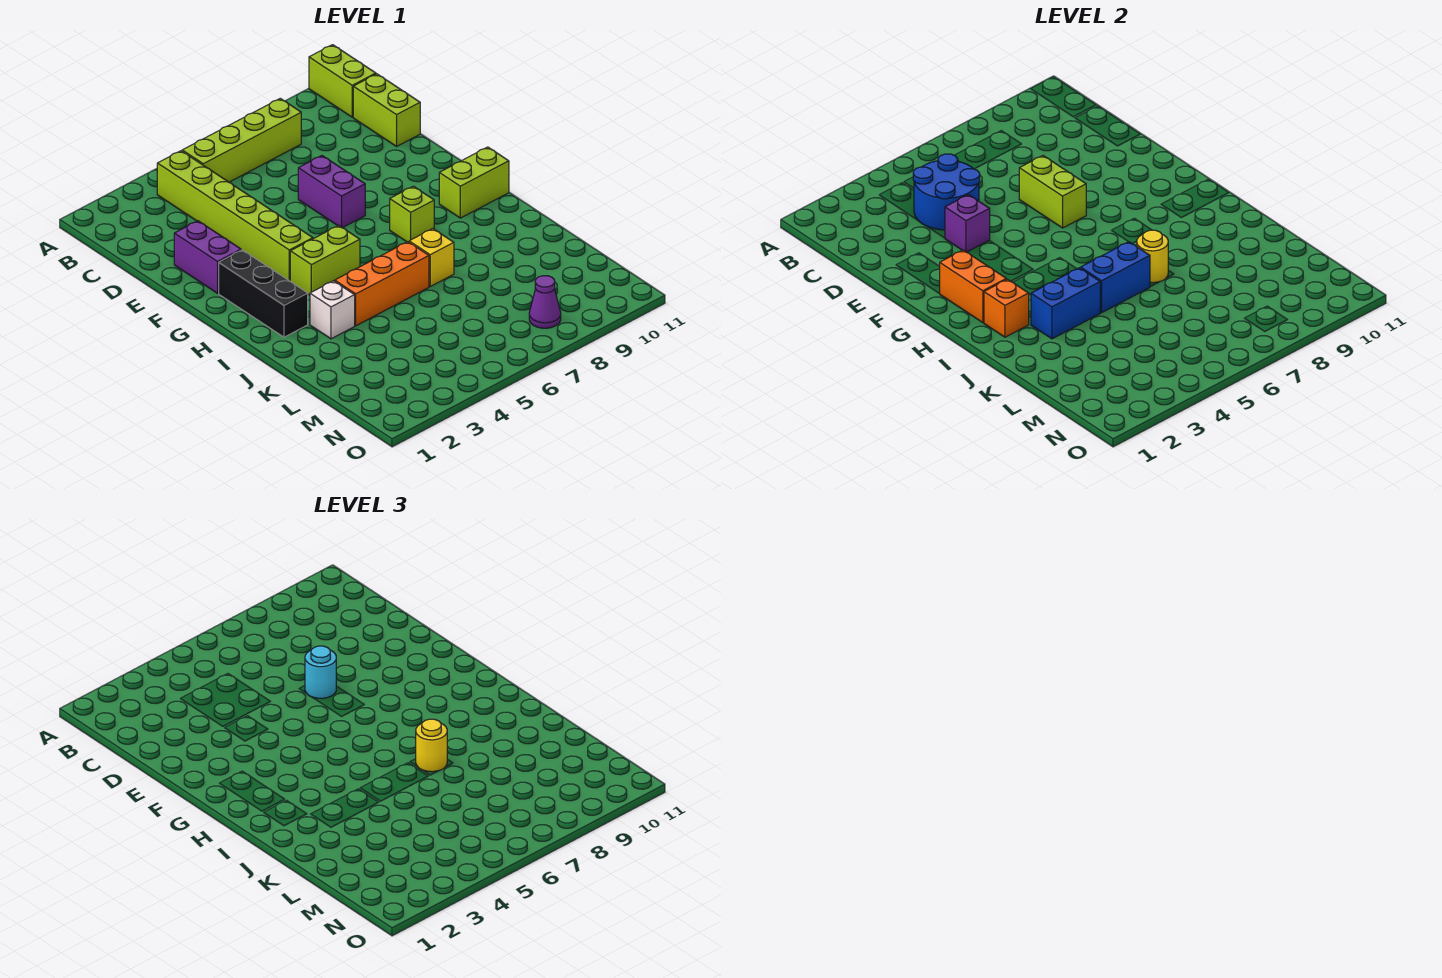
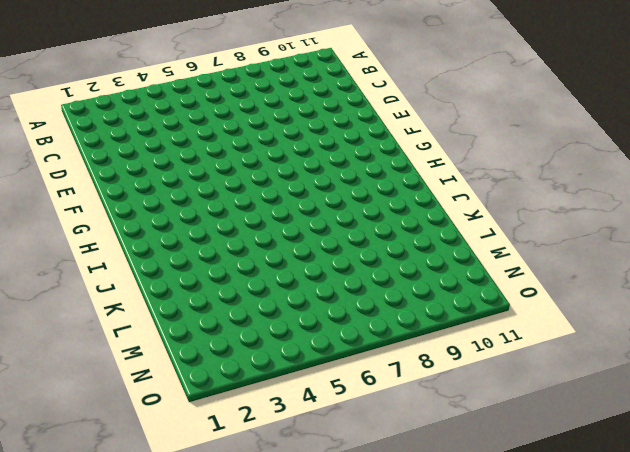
none -> lime 1x2 brick [309,45,376,117]
none -> lime 1x6 brick [157,151,313,281]
none -> lime 1x4 brick [182,98,301,182]

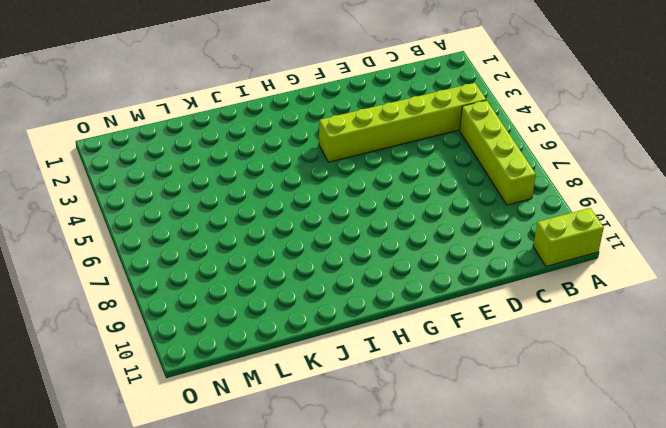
none -> lime 1x2 brick [353,74,420,146]
none -> purple 1x2 brick [174,221,241,293]
none -> purple 1x2 brick [298,156,365,228]

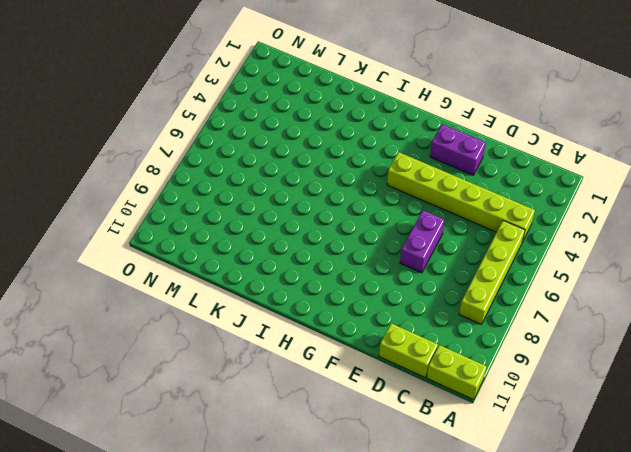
purple 1x2 brick [400,210,445,273] -> purple 1x2 brick turned to [298,156,365,228]
none -> black 1x3 brick [219,250,308,337]
none -> lime 1x2 brick [290,226,360,295]
none -> lime 1x1 brick [390,186,434,242]

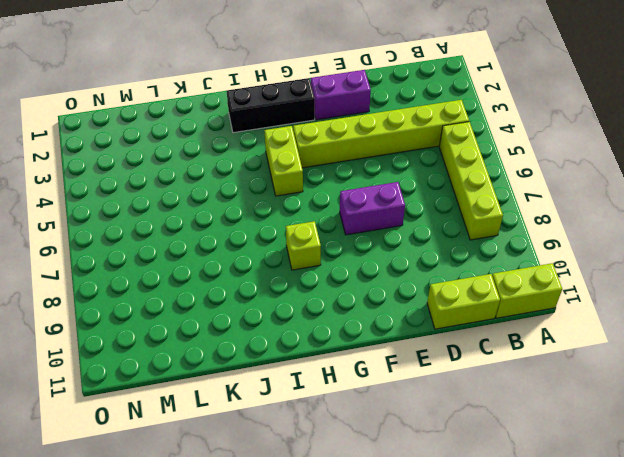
none -> lime 1x2 brick [439,147,509,218]
none -> white 1x1 brick [310,281,355,339]
none -> orange 1x3 brick [335,242,429,326]

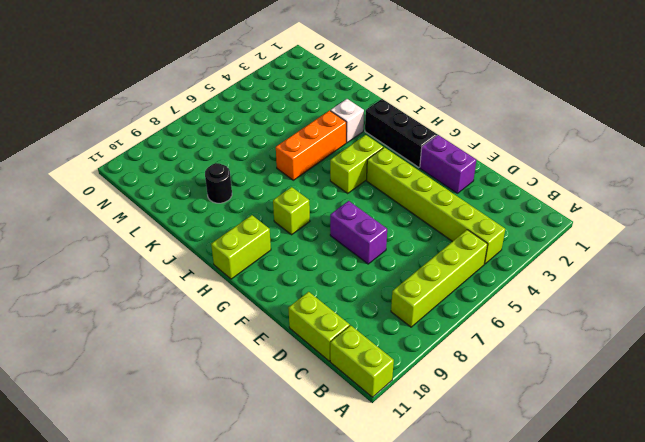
black 1x1 round brick [205,163,232,203] -> none
none -> yellow 1x1 brick [409,229,454,286]
none -> purple 1x1 cone [529,276,561,328]
none -> blue 2x2 round brick [913,154,980,230]

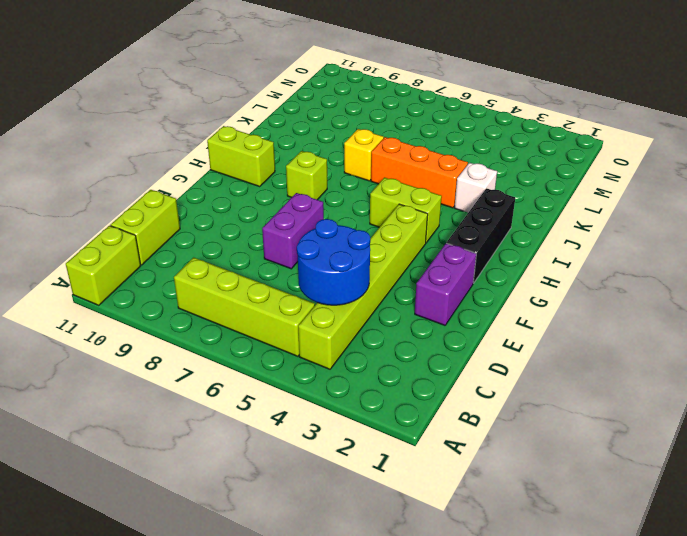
none -> purple 1x1 cone [529,276,561,328]
none -> purple 1x1 brick [945,195,990,252]
none -> lime 1x2 brick [1019,156,1086,228]

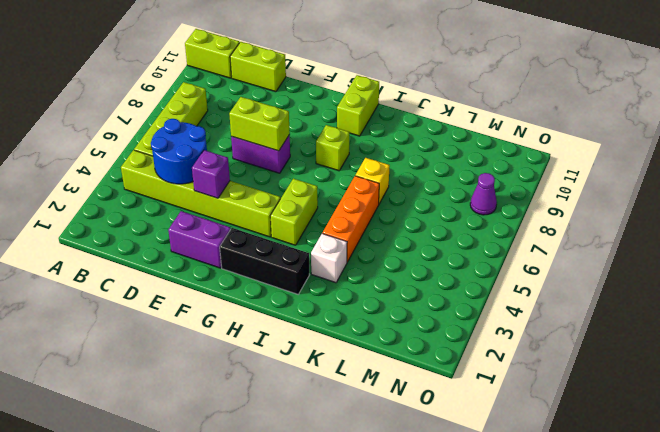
none -> orange 1x2 brick [939,250,1006,323]
none -> orange 1x1 brick [984,279,1029,337]
none -> blue 1x2 brick [1031,268,1100,339]

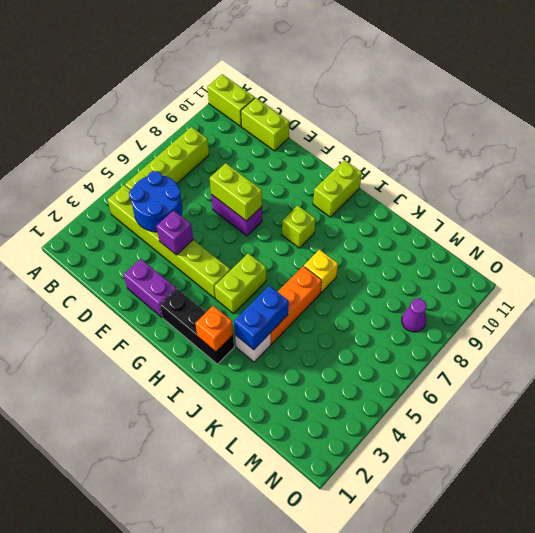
none -> orange 1x2 brick [939,250,1006,323]
none -> blue 1x2 brick [1081,242,1150,313]
none -> yellow 1x1 round brick [1137,230,1168,283]

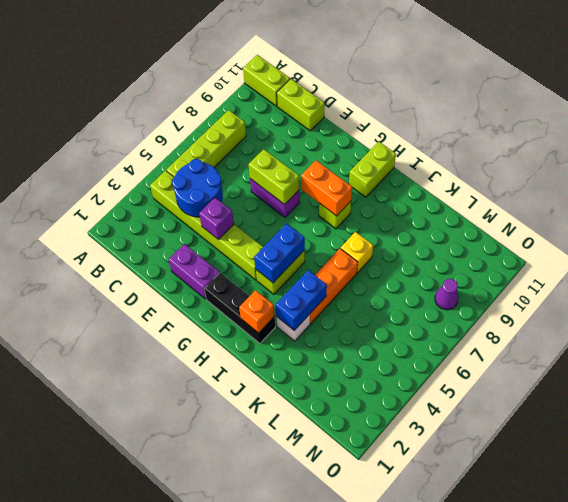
orange 1x2 brick [301,161,352,216] -> orange 1x2 brick moved to [939,250,1006,323]
blue 1x2 brick [254,223,305,283] -> blue 1x2 brick moved to [1081,242,1150,313]
none -> yellow 1x1 round brick [1137,230,1168,283]
none -> cyan 1x1 round brick [305,646,336,698]
none -> yellow 1x1 round brick [416,719,447,772]

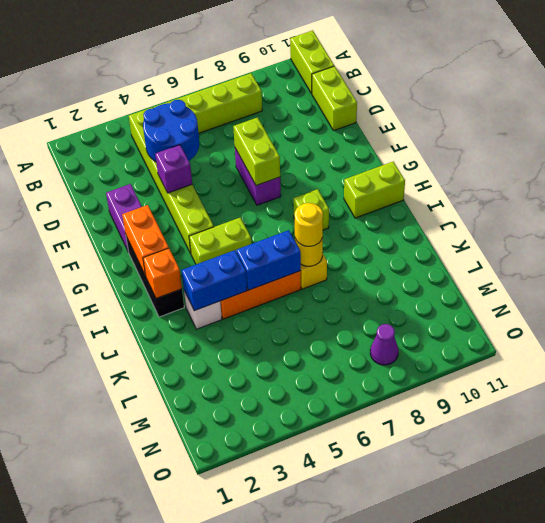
none -> cyan 1x1 round brick [305,646,336,698]

